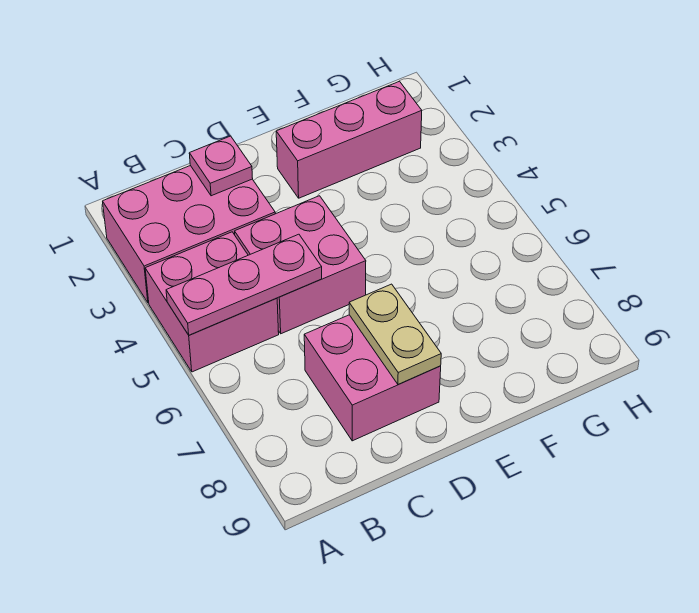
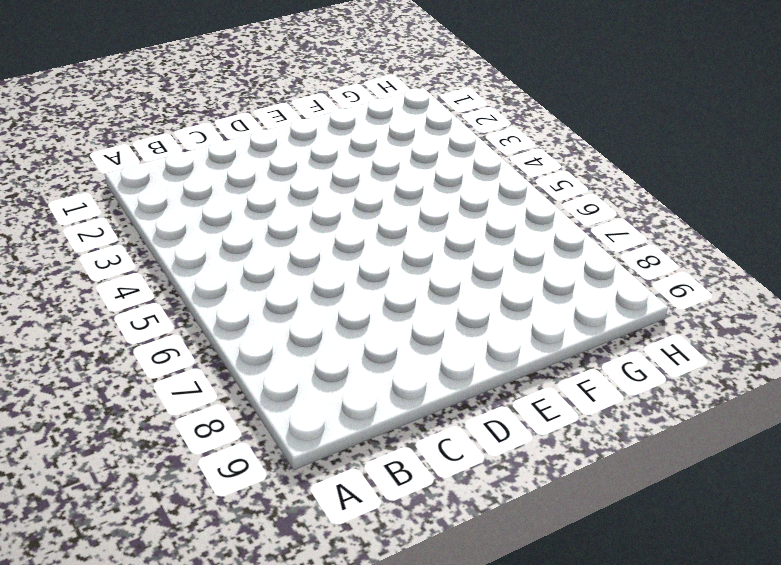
none -> pink 2x3 brick [103,166,275,303]
none -> pink 2x2 brick [145,232,279,372]

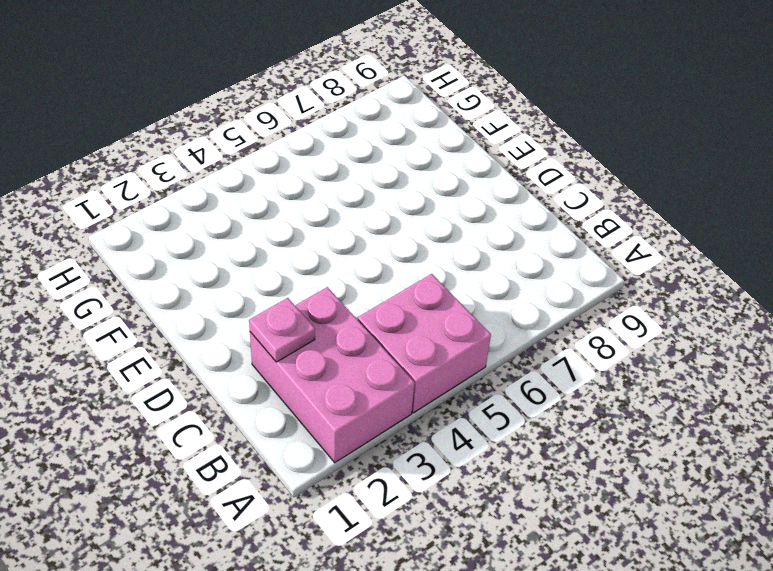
none -> pink 2x2 brick [235,196,366,334]
none -> pink 2x2 brick [304,315,441,441]

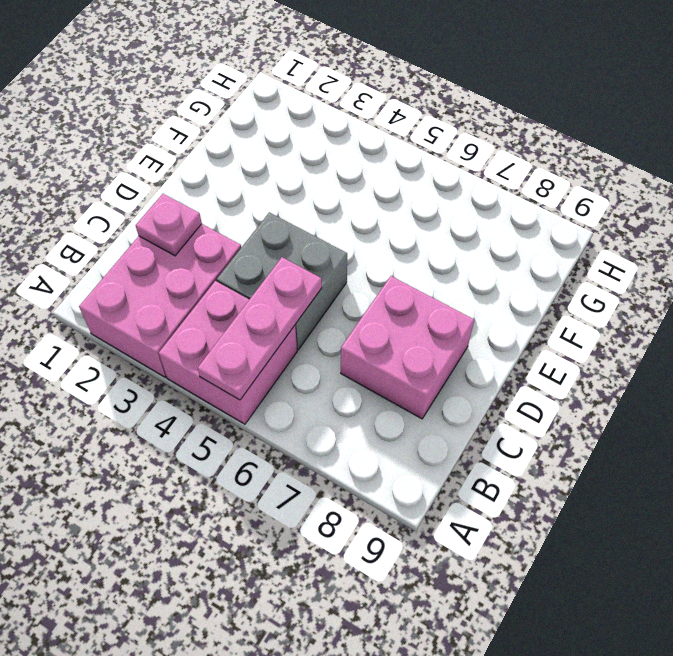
grey 2x2 brick [217,212,347,350] -> pink 2x2 brick [235,196,366,334]
none -> pink 1x3 brick [276,81,422,198]
none -> tan 1x2 plate [349,284,441,385]

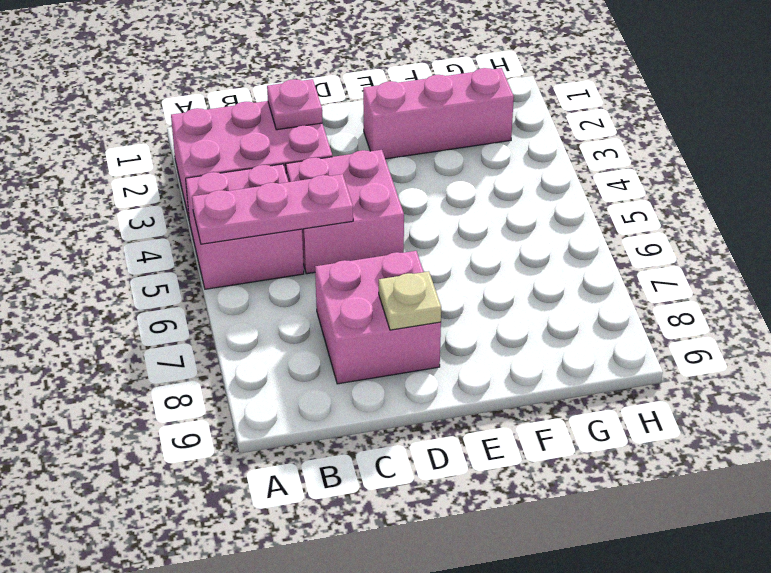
tan 1x1 plate [379,271,441,330] -> tan 1x2 plate [349,284,441,385]

